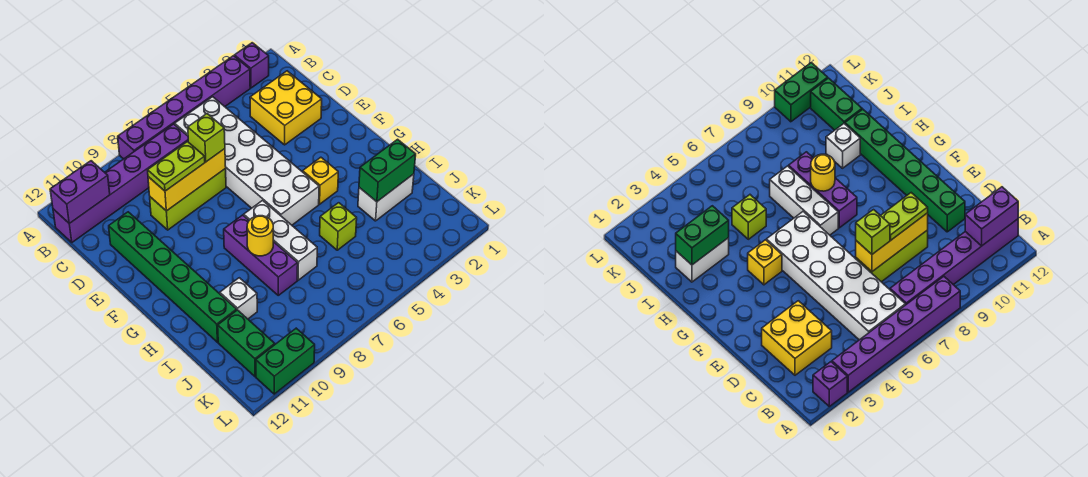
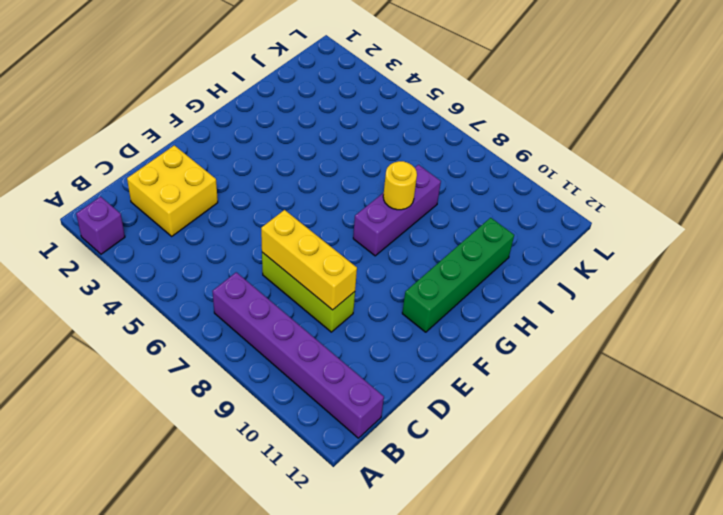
green 1x4 brick [402,218,514,332] -> green 1x6 brick [109,212,237,342]
none -> purple 1x6 brick [118,56,250,159]
none -> white 2x6 brick [175,97,319,225]
none -> yellow 1x1 brick [303,157,338,204]

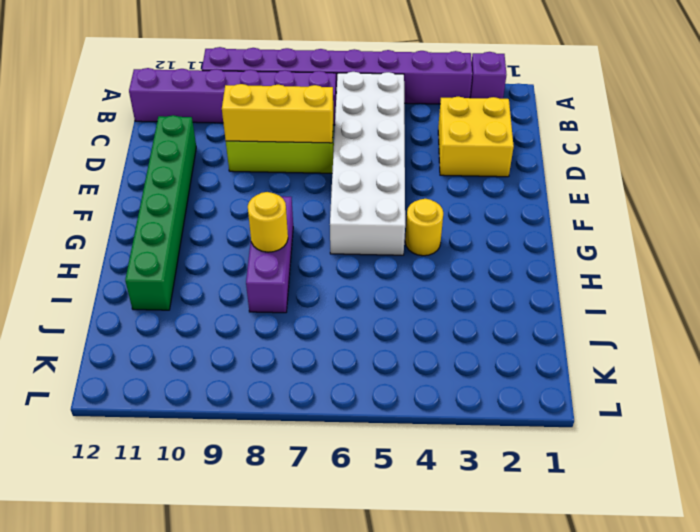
purple 1x8 brick [202,47,472,104] -> purple 1x6 brick [118,56,250,159]
yellow 1x1 round brick [405,199,443,256] -> yellow 1x1 brick [303,157,338,204]
none -> white 1x3 brick [244,200,317,280]
none -> white 1x2 brick [358,174,414,221]
none -> lime 1x1 brick [320,203,357,250]

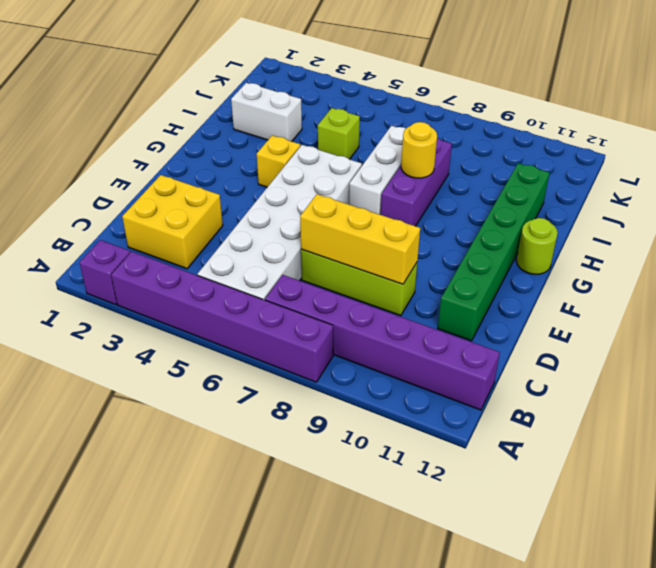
lime 1x1 round brick [517,218,558,274] -> none
none -> white 1x1 brick [220,278,257,319]
none -> green 1x2 brick [218,310,275,377]
none -> green 1x2 brick [256,328,315,394]

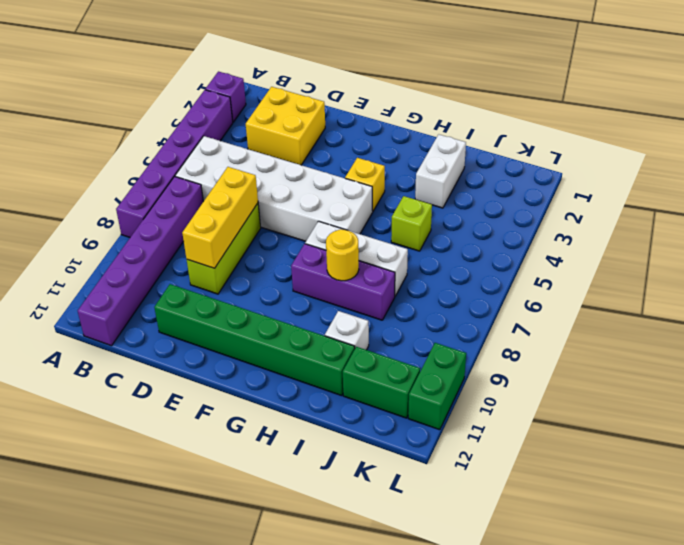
none -> purple 1x2 brick [50,161,110,224]
none -> green 1x2 brick [359,139,416,202]
none -> lime 1x1 brick [188,114,225,162]

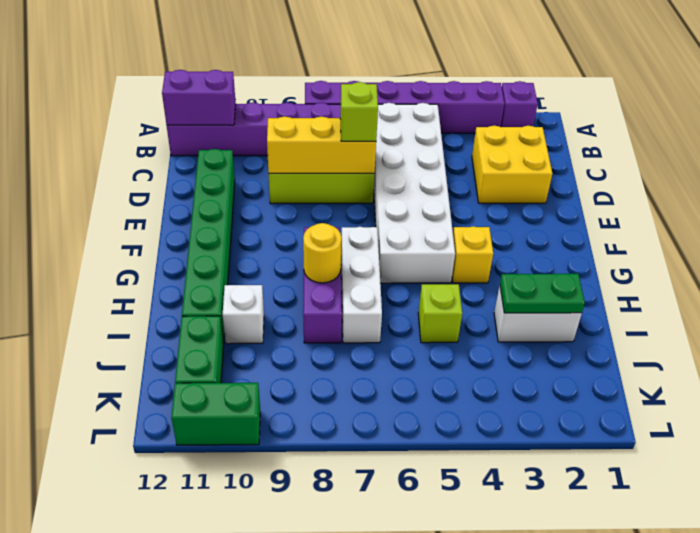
green 1x2 plate [500,274,585,313] -> green 1x2 brick [359,139,416,202]
none -> lime 1x2 plate [148,142,205,191]

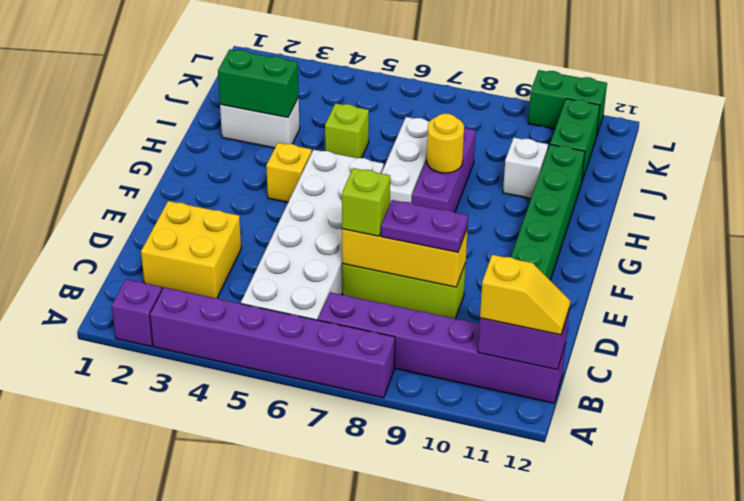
yellow 1x2 slope [480,255,570,335] -> none
purple 1x2 plate [381,200,468,252] -> lime 1x2 plate [148,142,205,191]

